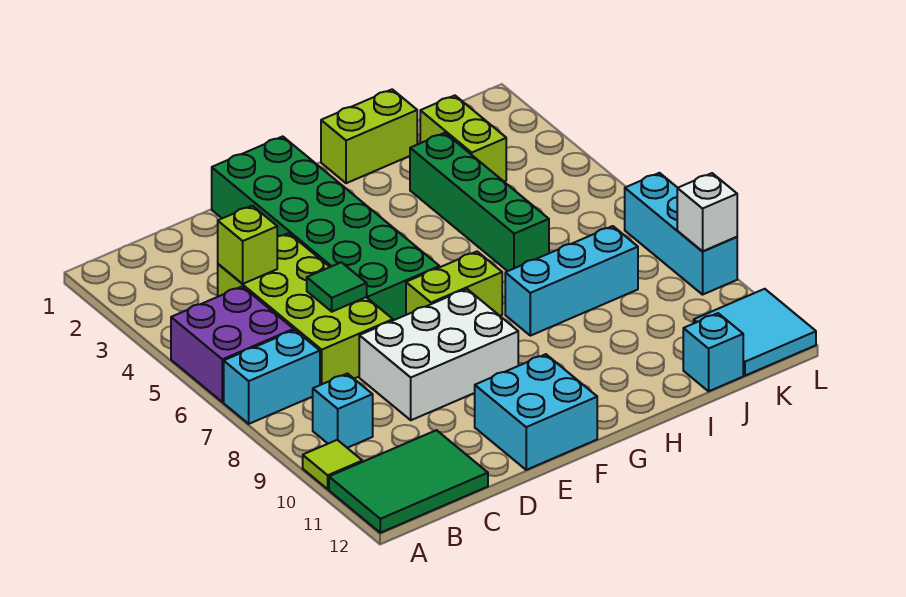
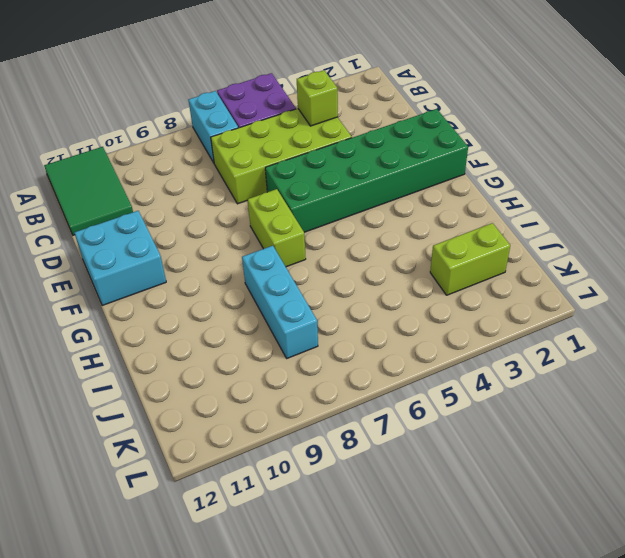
none -> lime 1x1 tile [303,440,362,489]
none -> cyan 1x1 brick [313,374,373,448]
none -> white 2x3 brick [359,289,518,420]

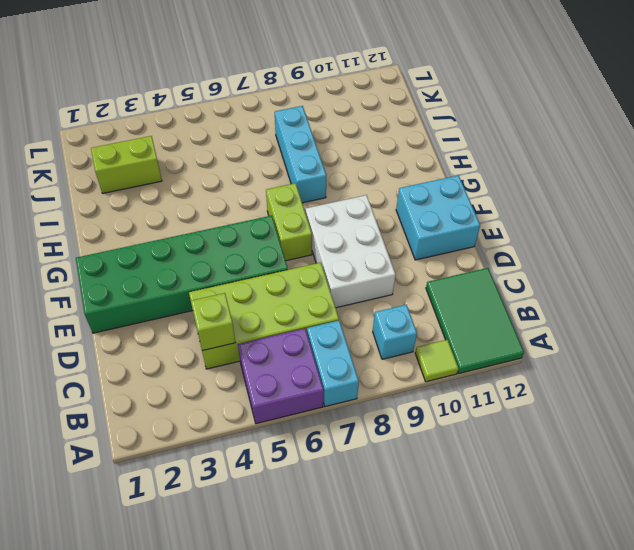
none -> lime 1x2 brick [321,89,417,183]
none -> green 1x4 brick [410,133,549,271]
none -> cyan 1x1 brick [683,313,743,391]

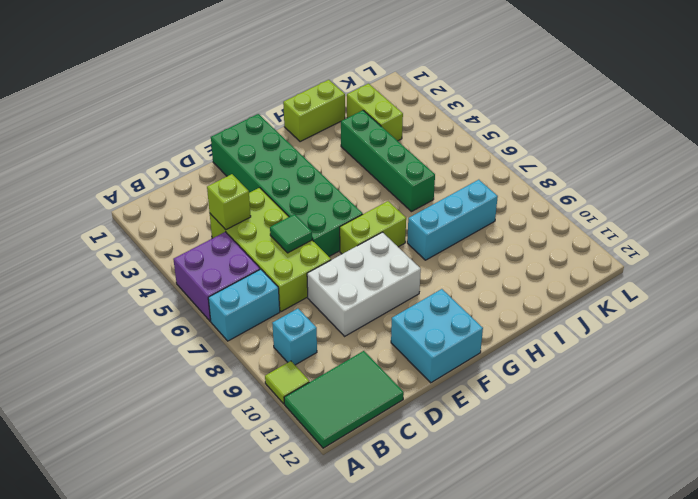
none -> cyan 1x1 brick [683,313,743,391]
none -> cyan 2x2 tile [694,289,816,376]
none -> cyan 1x3 brick [625,173,737,295]

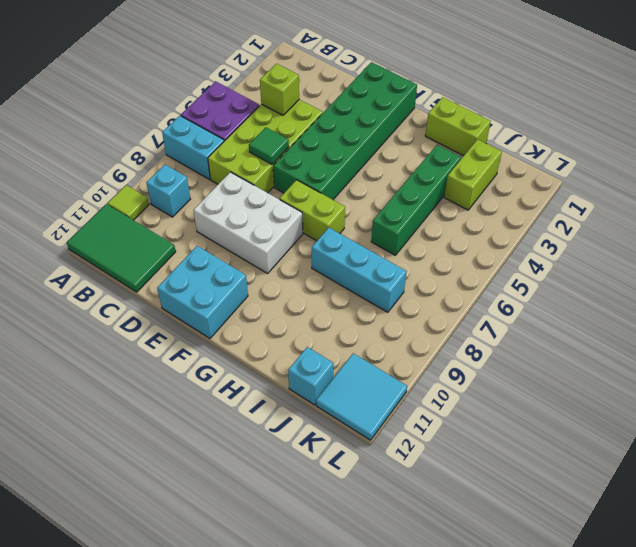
none -> cyan 1x3 brick [625,173,737,295]
none -> white 1x1 brick [677,173,737,252]

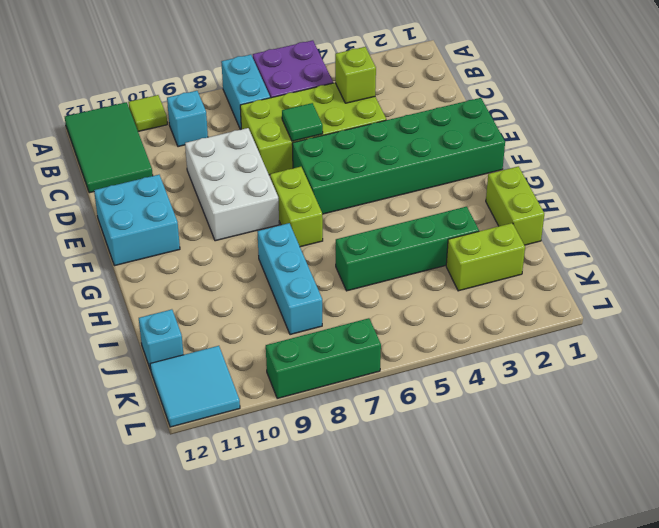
green 1x3 brick [266,318,381,398] -> cyan 1x3 brick [625,173,737,295]
none -> white 1x1 brick [677,173,737,252]

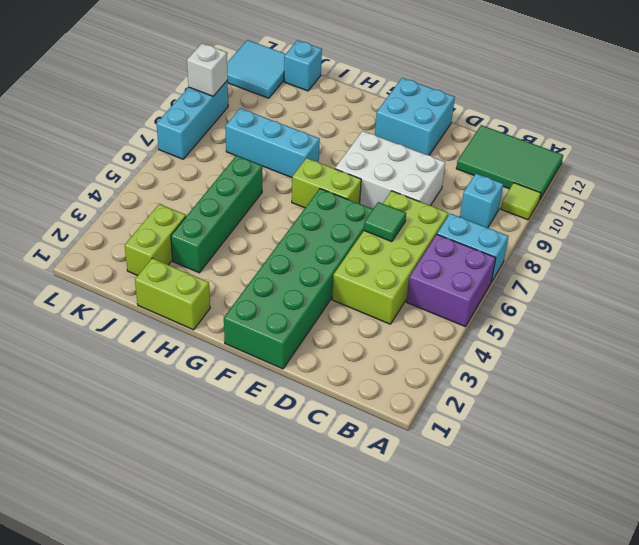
none -> lime 1x1 brick [218,206,277,284]

